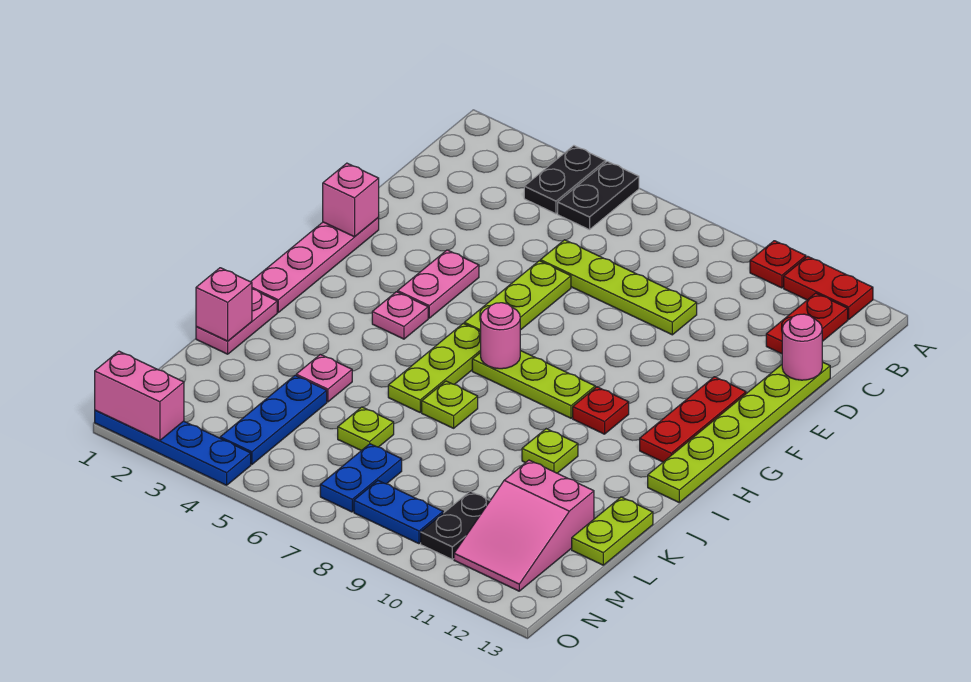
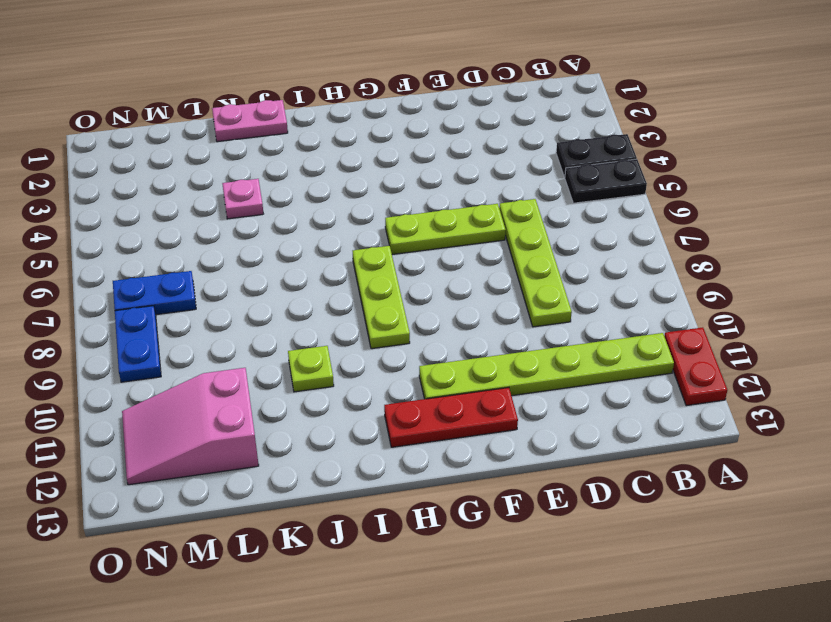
lime 1x6 plate [419,333,674,399] -> lime 1x6 plate moved to [648,362,830,502]
none -> red 1x1 plate [750,241,806,288]
none -> red 1x2 plate [766,293,848,354]
none -> pink 1x4 plate [251,218,379,312]
none -> pink 1x2 plate [398,250,479,318]

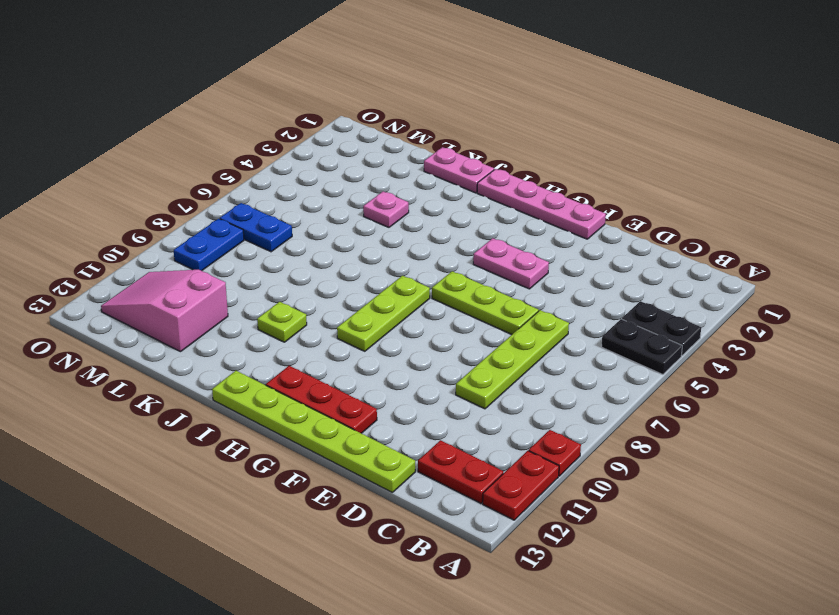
none -> pink 1x1 plate [372,292,428,339]
none -> lime 1x3 plate [388,323,481,412]
none -> red 1x1 plate [573,387,629,434]
none -> lime 1x1 plate [422,381,478,428]

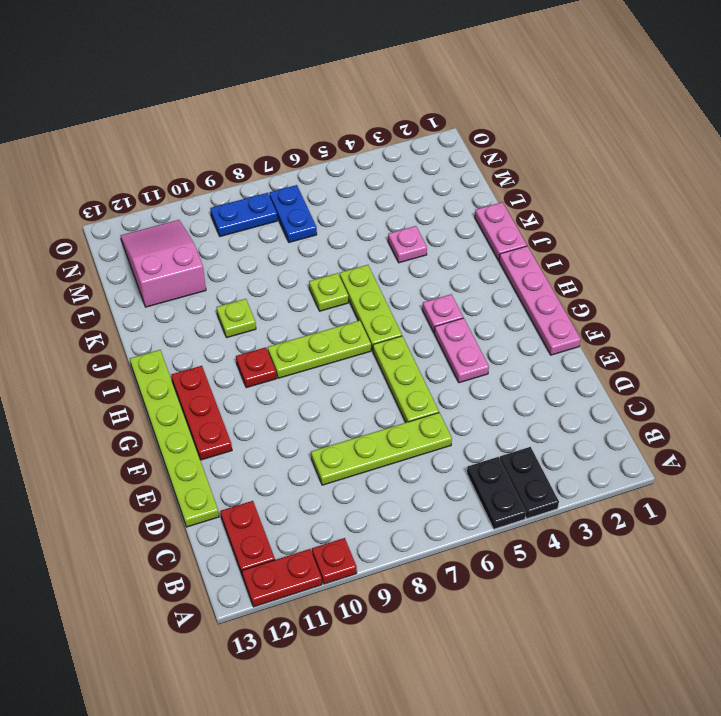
none -> lime 1x2 plate [572,497,653,565]
none -> blue 1x3 plate [220,375,327,464]
none -> lime 1x1 plate [338,407,394,451]
none -> black 1x2 plate [421,491,490,559]

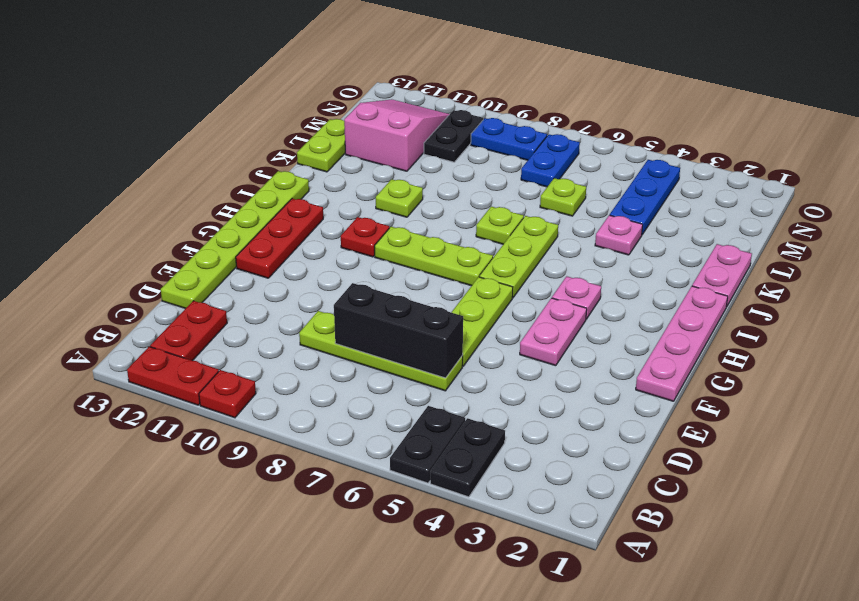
black 1x3 brick [334,283,463,378] -> none
none -> blue 1x4 plate [95,410,251,485]
none -> pink 1x1 round brick [782,314,822,380]
none -> pink 1x1 brick [323,163,379,237]
none -> pink 1x1 round brick [481,303,520,369]

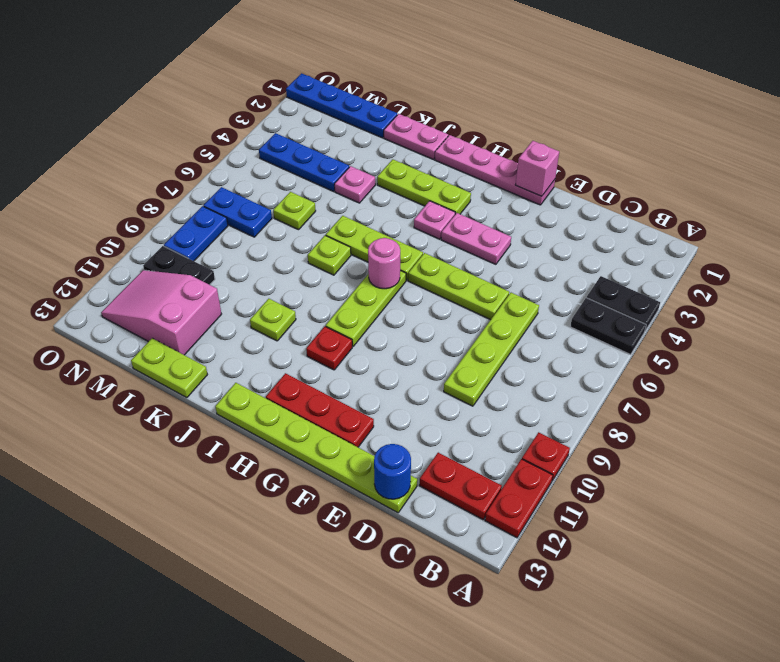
blue 1x1 round brick [374,444,411,499] -> pink 1x1 round brick [782,314,822,380]
lime 1x3 plate [377,159,471,214] -> none
blue 1x4 plate [286,73,397,138] -> blue 1x4 plate turned to [95,410,251,485]
none -> pink 1x1 brick [196,268,252,341]
none -> pink 1x2 brick [95,351,184,441]

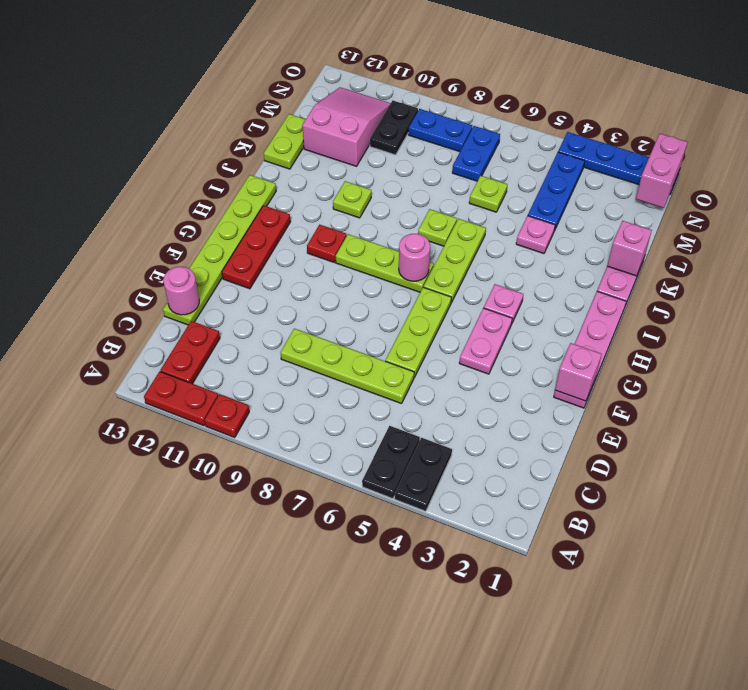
pink 1x2 brick [636,134,688,208] -> pink 1x2 brick turned to [95,351,184,441]

